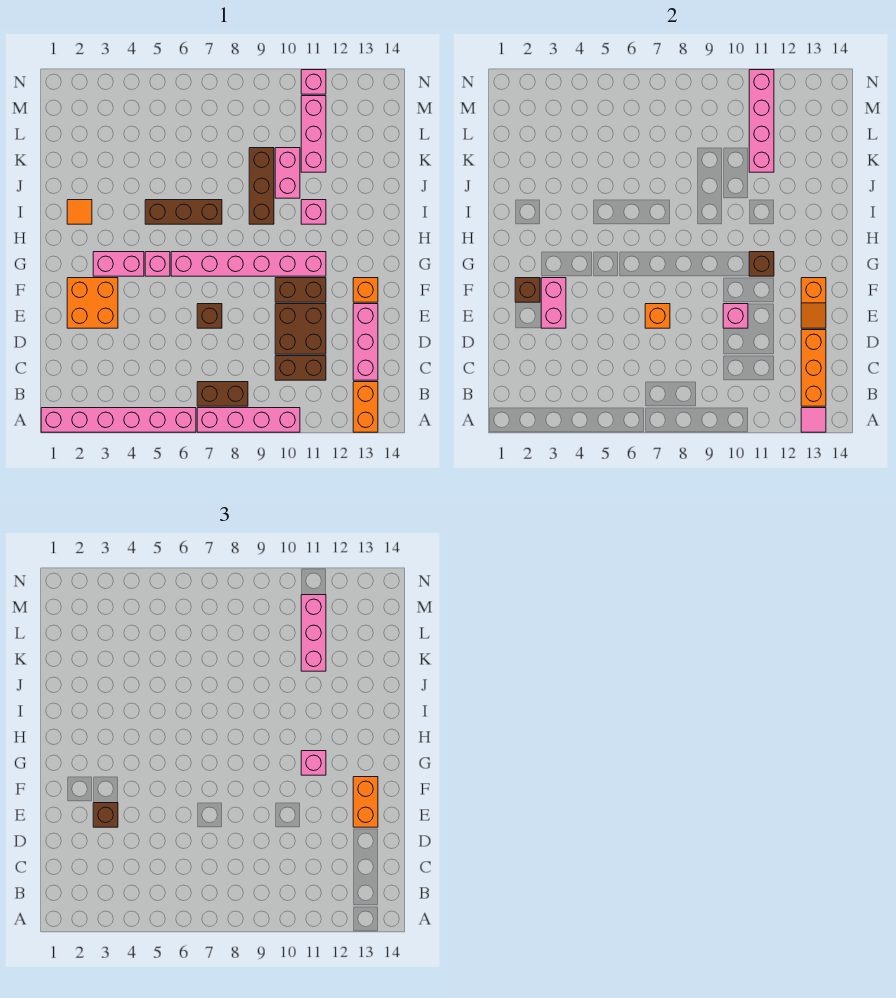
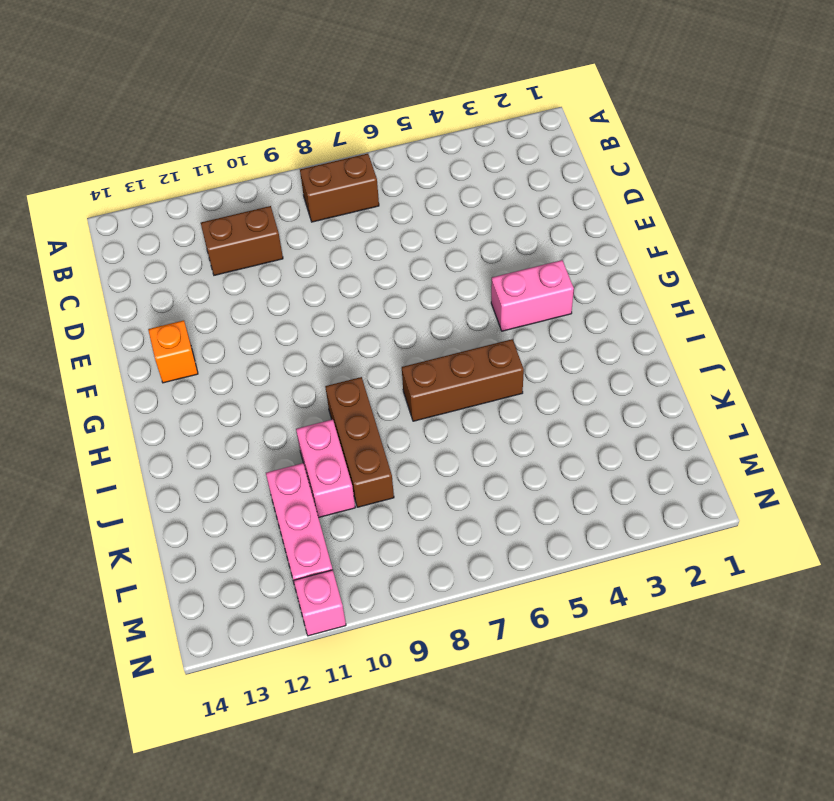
none -> pink 1x6 brick [41,408,196,432]
none -> pink 1x4 brick [197,408,300,432]
none -> orange 1x2 brick [353,382,378,432]
none -> pink 1x3 brick [353,304,378,380]

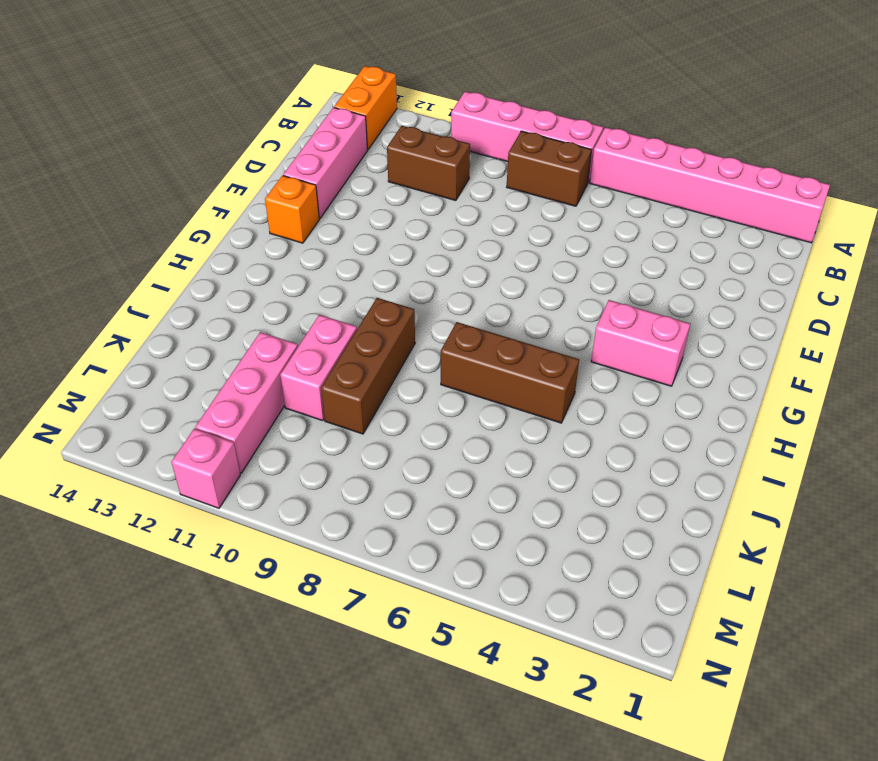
none -> brown 2x2 brick [275,304,326,354]
none -> orange 2x2 brick [67,278,118,328]
none -> brown 1x1 brick [197,304,222,328]
none -> brown 1x2 brick [275,278,326,302]

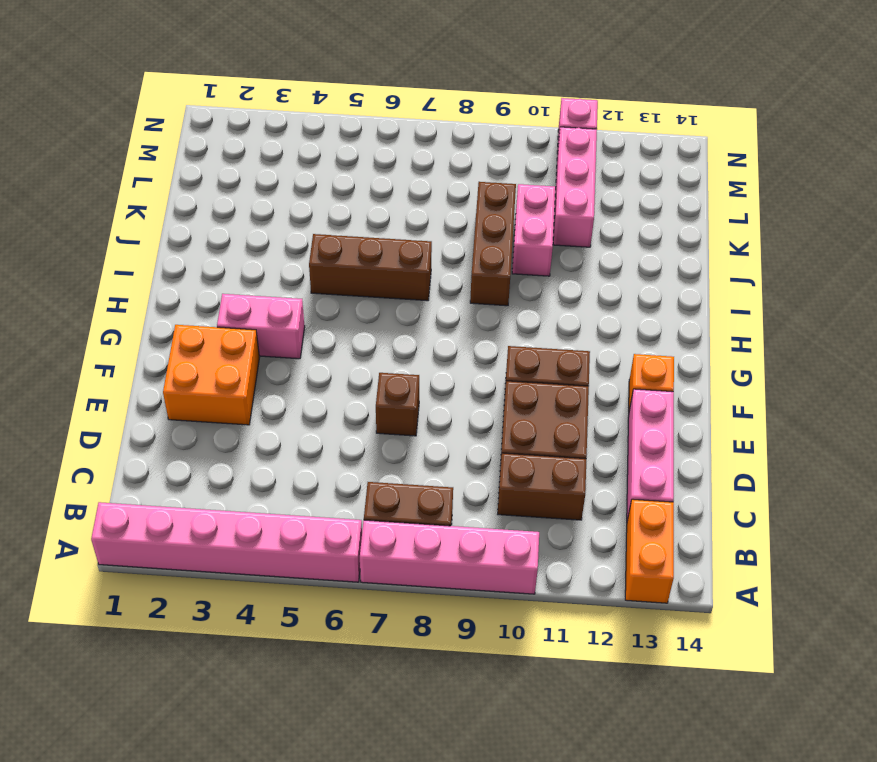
none -> pink 1x1 brick [145,252,170,276]
none -> pink 1x6 brick [171,252,326,276]
none -> orange 1x1 tile [67,200,92,224]
none -> pink 1x1 brick [301,200,326,224]

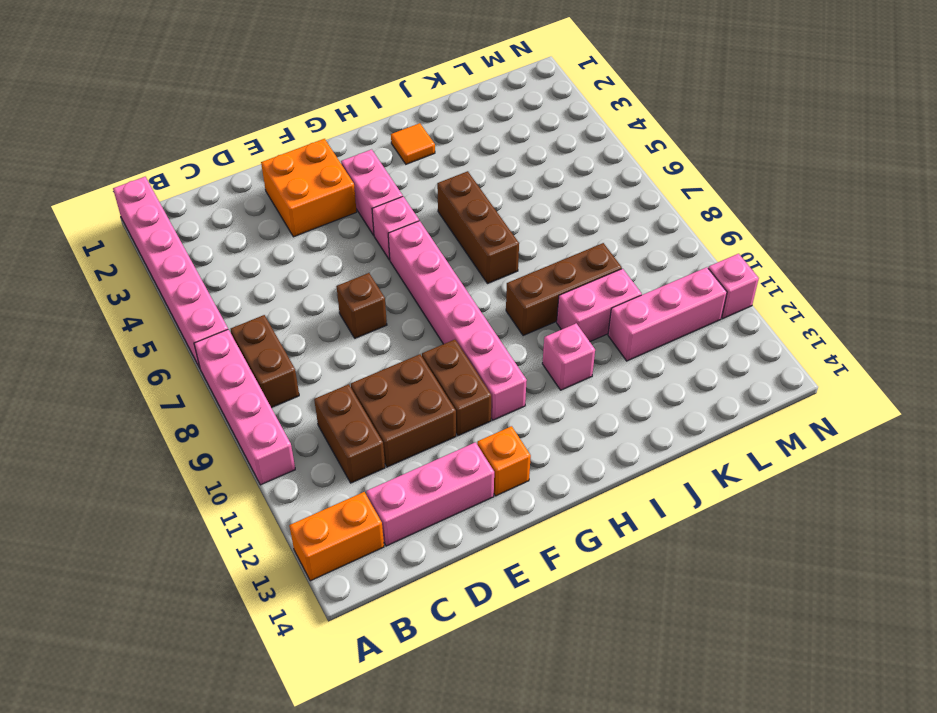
none -> pink 1x1 tile [801,408,826,432]
none -> orange 1x3 brick [801,330,826,406]
none -> pink 1x2 brick [541,278,566,328]
none -> orange 1x1 brick [645,304,670,328]

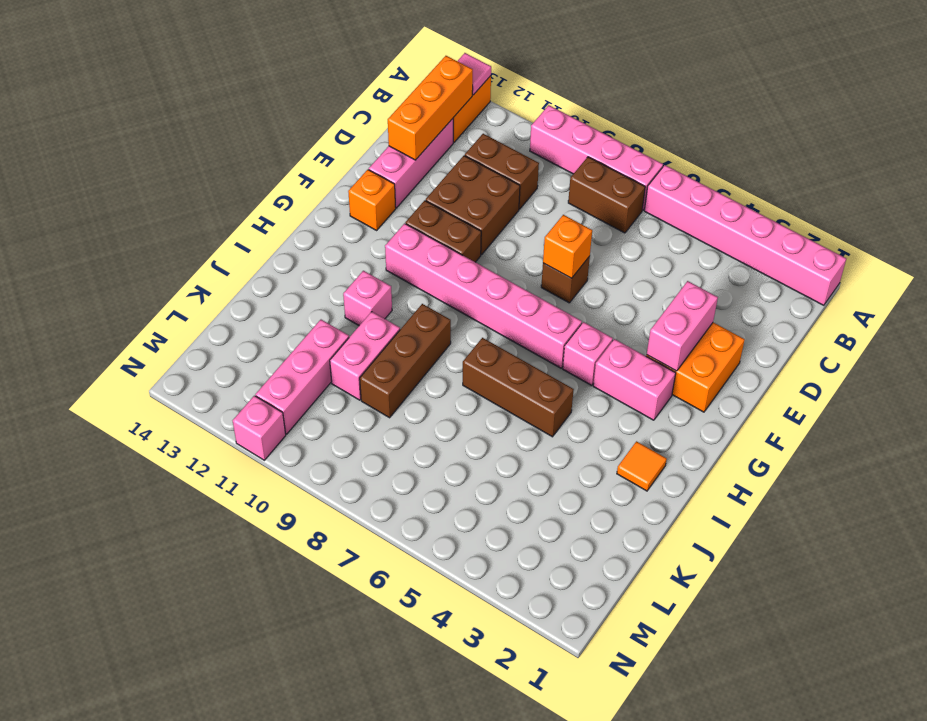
none -> pink 1x1 brick [723,304,748,328]
none -> orange 1x2 slope [801,278,826,328]
none -> brown 1x1 brick [515,278,540,302]
none -> brown 1x1 brick [749,252,774,276]

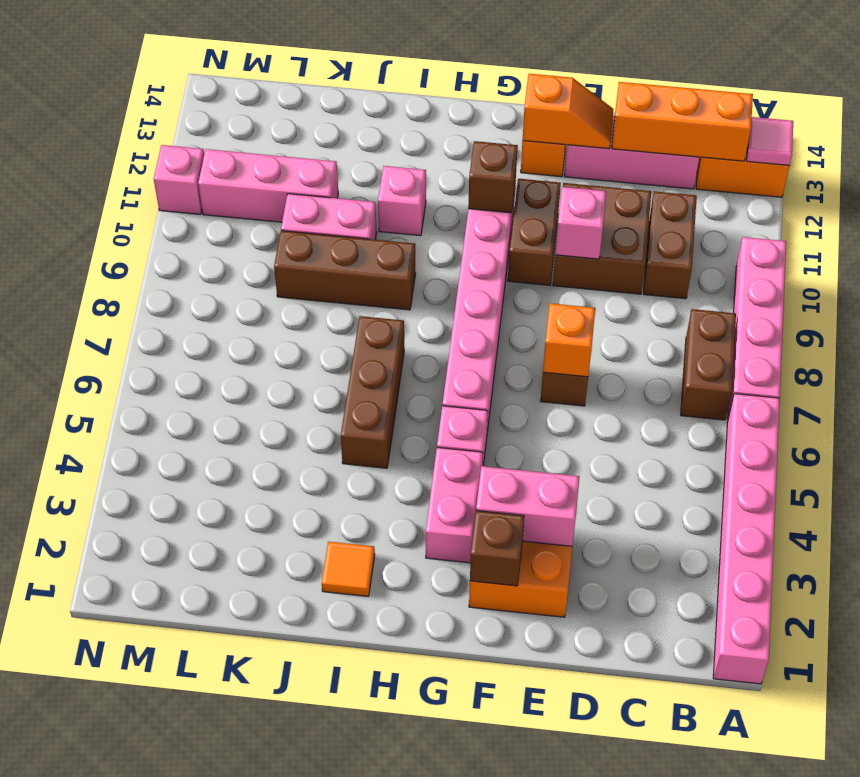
none -> pink 1x4 brick [749,70,774,172]
none -> brown 1x1 brick [93,803,118,827]
none -> orange 1x2 brick [353,777,378,827]
none -> pink 1x1 brick [301,751,326,775]

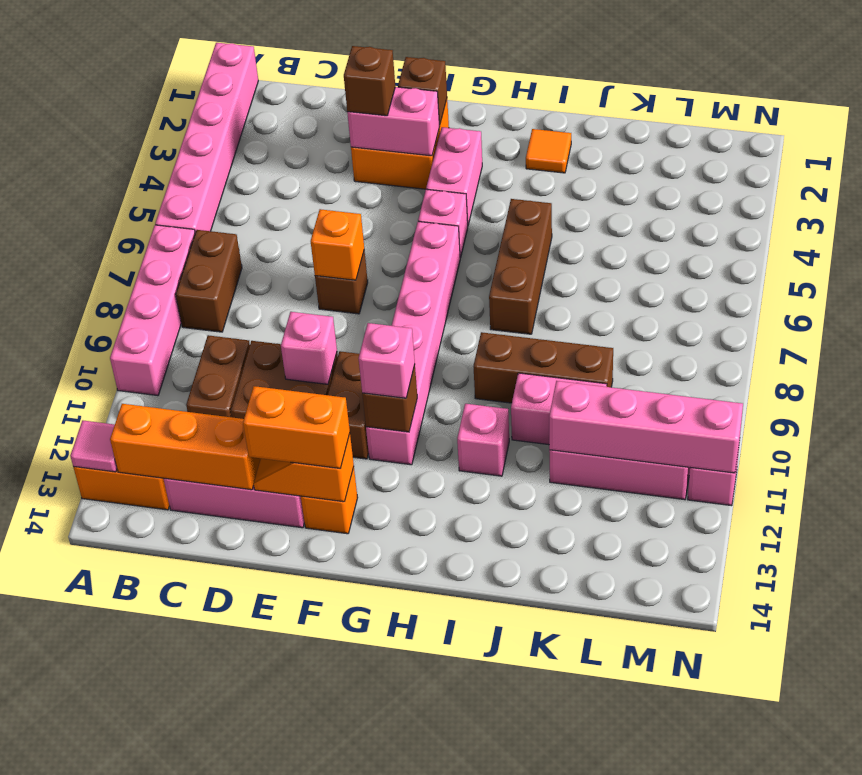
none -> pink 1x3 brick [301,595,326,671]

